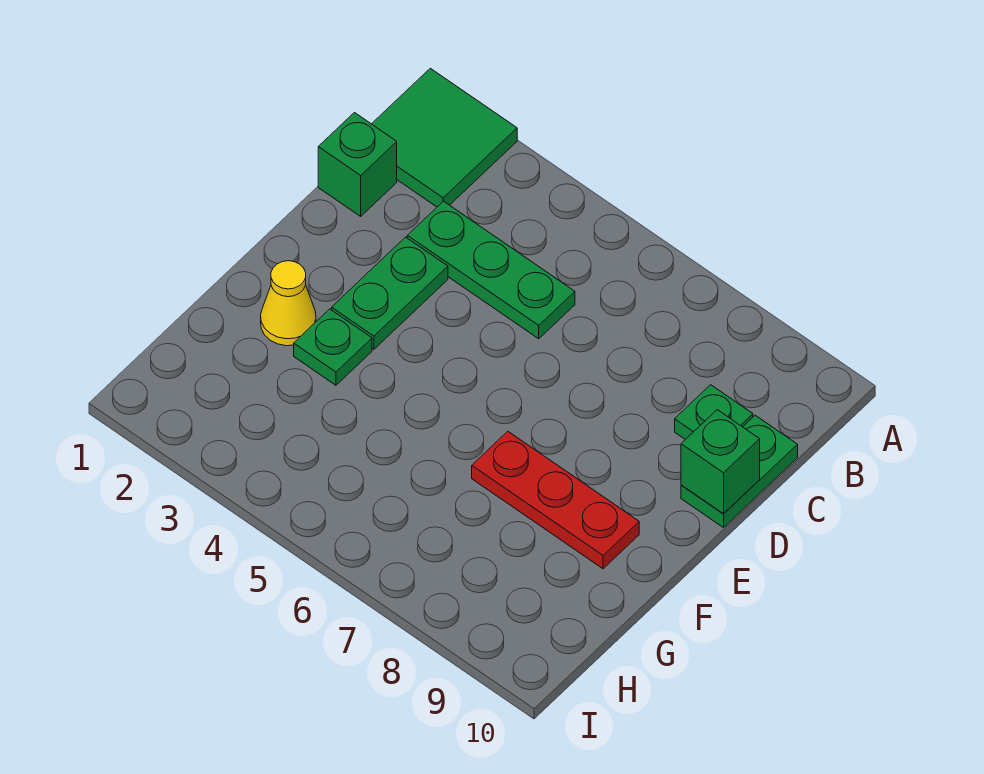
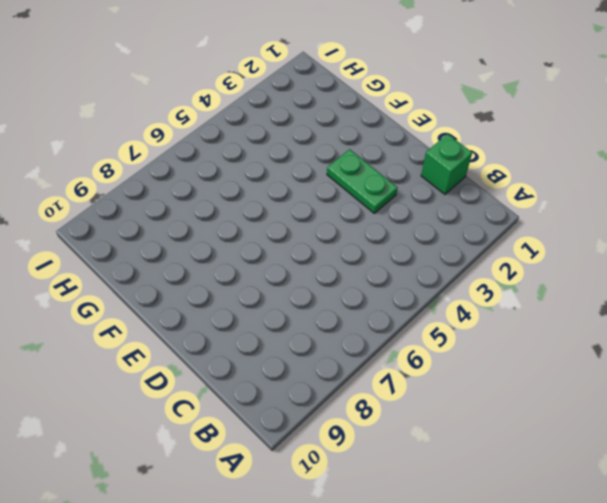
none -> green 2x2 tile [372,68,517,207]
none -> green 1x3 plate [407,201,575,339]

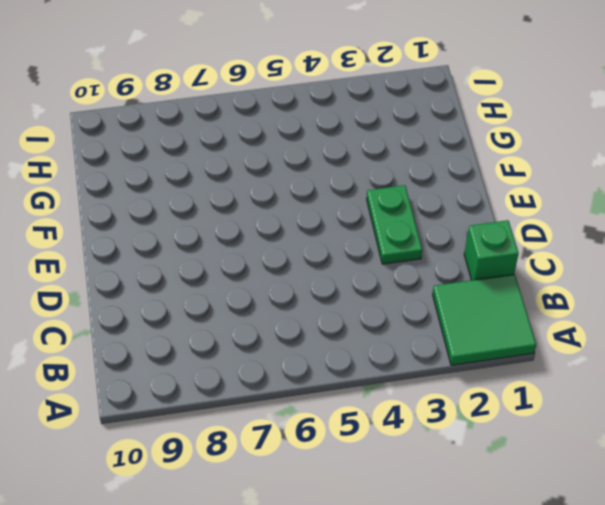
none -> green 1x3 plate [407,201,575,339]
none -> green 1x1 plate [675,385,753,440]

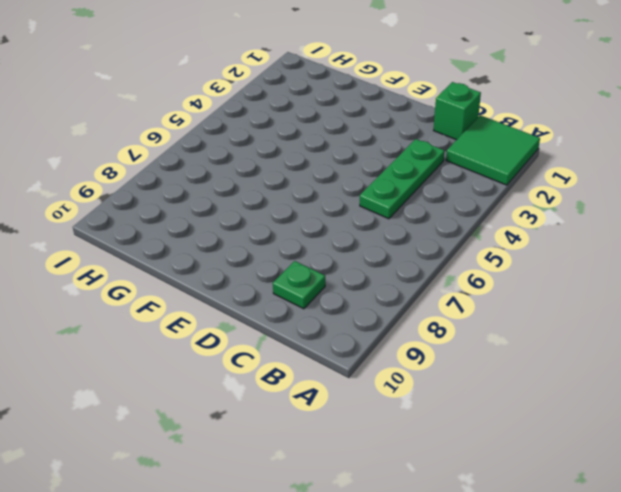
none -> green 1x2 plate [681,415,798,528]
none -> green 1x2 plate [332,237,448,349]

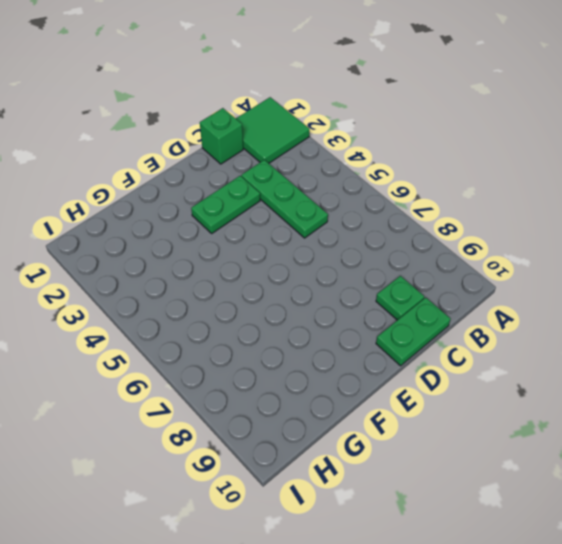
none -> yellow 1x1 cone [261,261,316,346]
none -> green 1x1 plate [294,309,372,385]

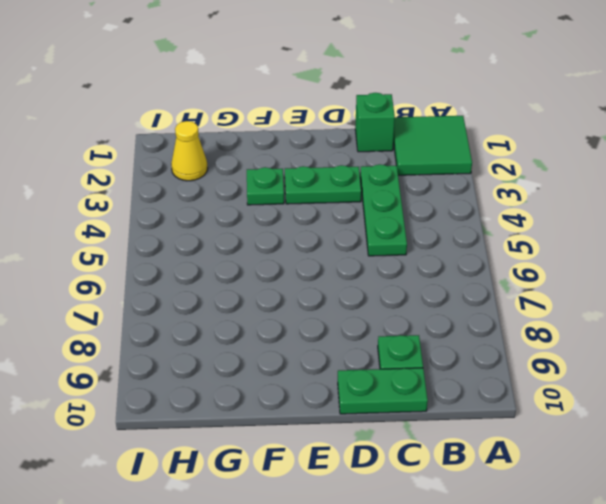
yellow 1x1 cone [171,121,208,181] -> yellow 1x1 cone moved to [261,261,316,346]
none -> red 1x3 plate [472,431,639,569]
none -> green 1x1 brick [681,410,760,514]

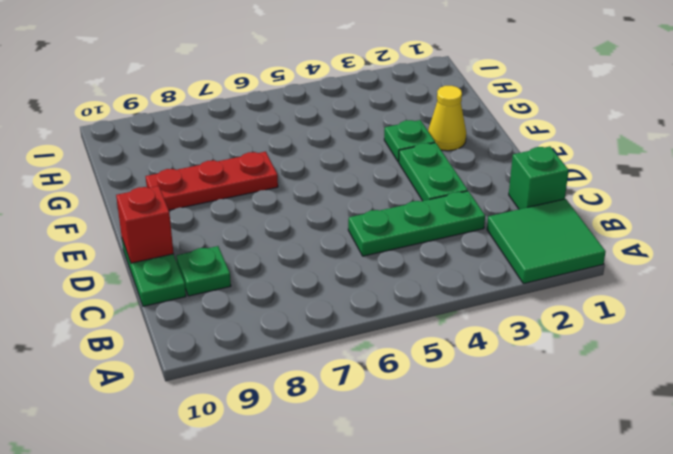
red 1x1 brick [116,186,174,263] -> green 1x1 brick [681,410,760,514]

